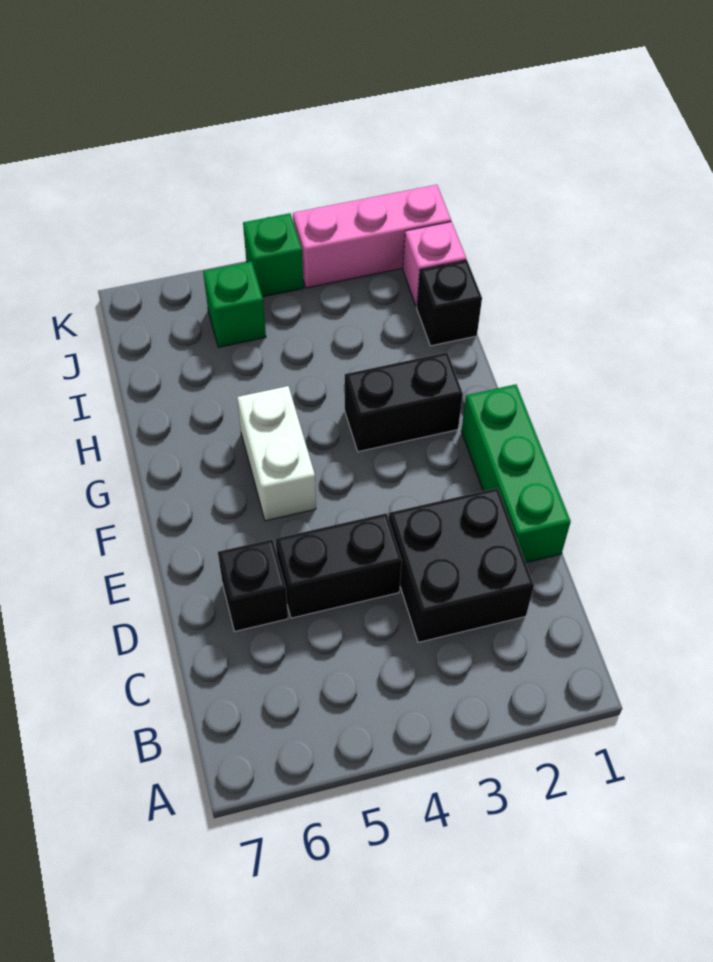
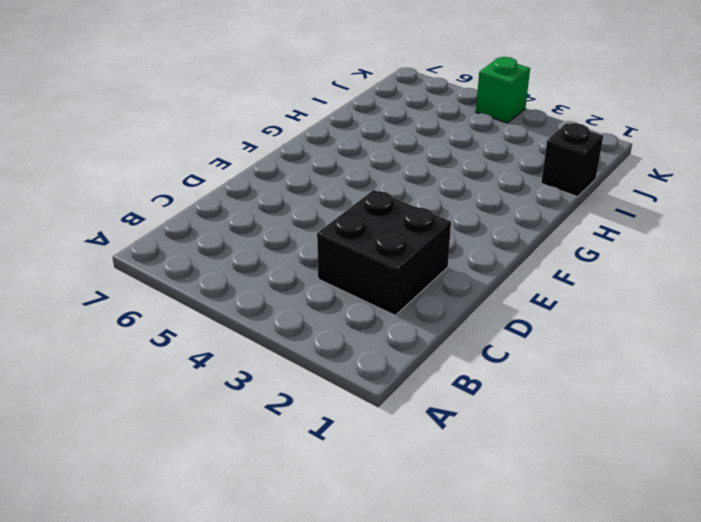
none -> green 1x3 brick [461,384,571,563]
none -> black 1x2 brick [276,513,402,618]

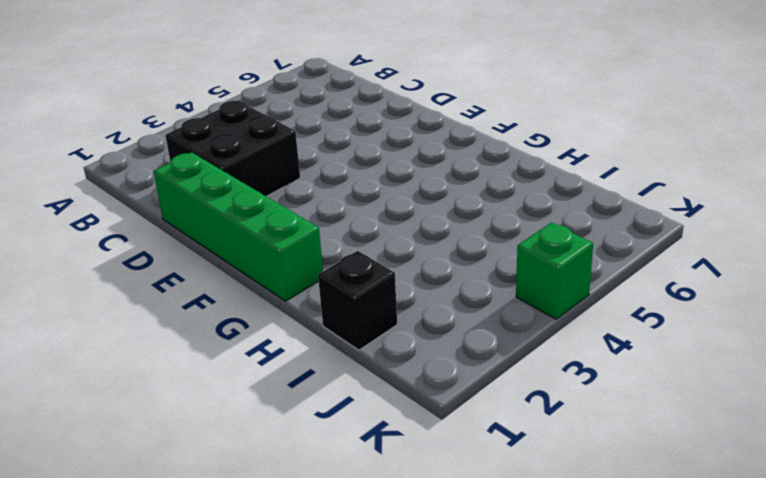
green 1x4 brick [154,152,323,301] -> green 1x3 brick [461,384,571,563]
none -> black 1x2 brick [276,513,402,618]
none -> black 1x1 brick [218,539,288,631]

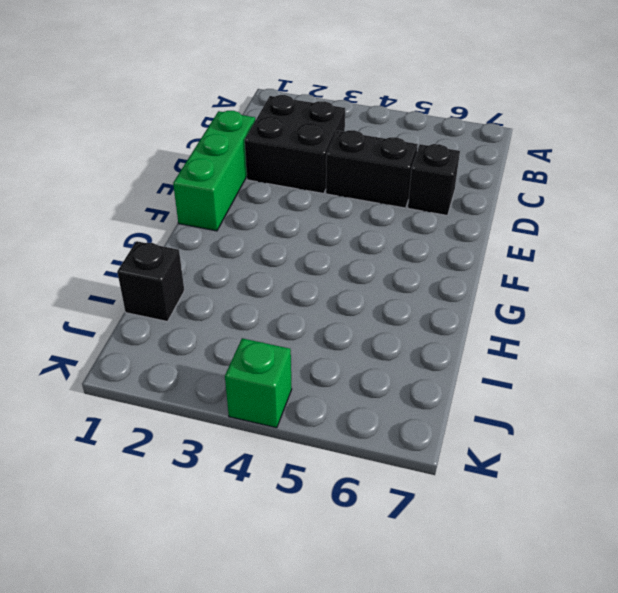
none -> white 1x2 brick [237,386,316,521]
none -> black 1x2 brick [345,352,463,452]

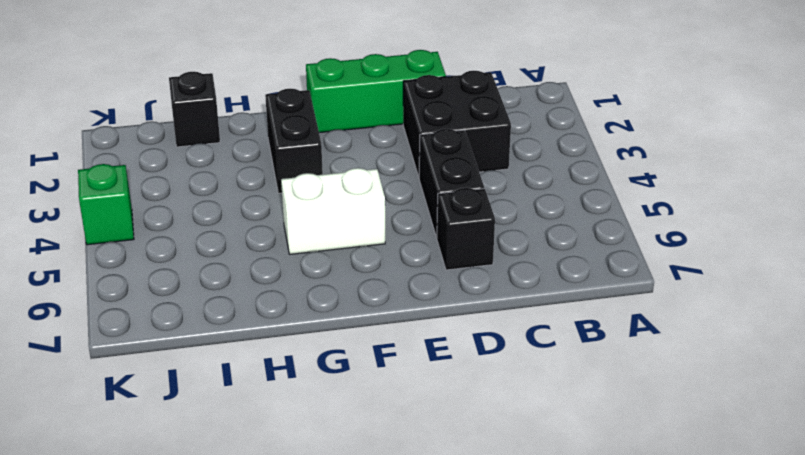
none -> pink 1x1 brick [403,222,466,306]
none -> green 1x1 brick [203,261,266,347]

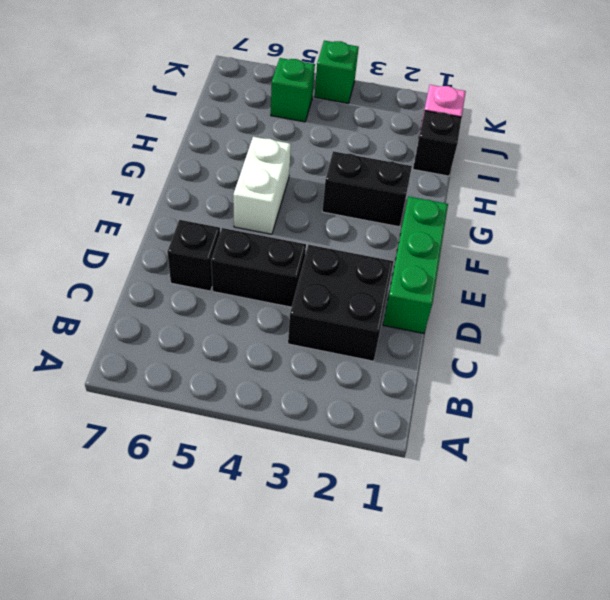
none -> pink 1x3 brick [293,185,451,288]

